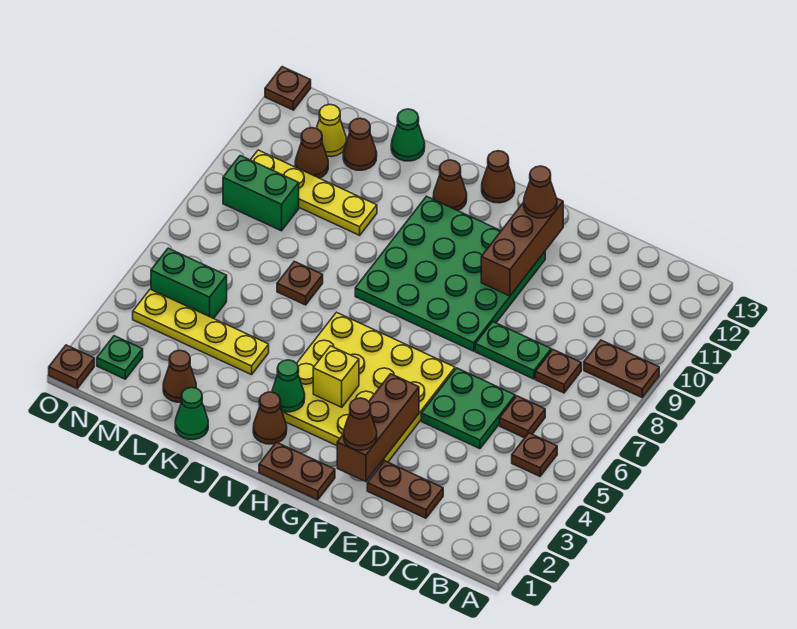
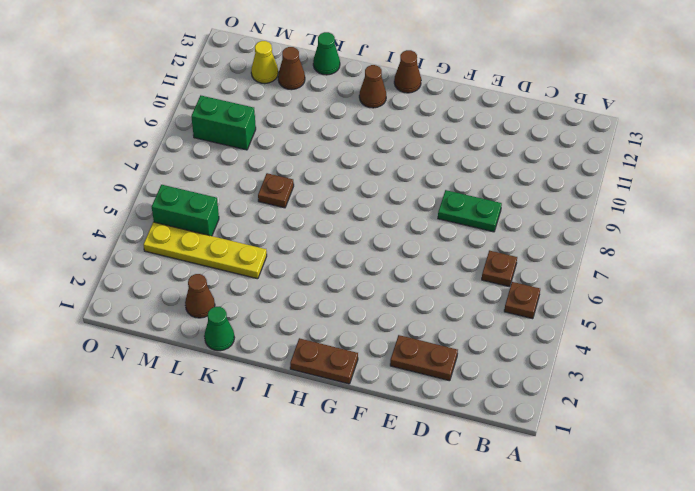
none -> brown 1x2 plate [584,340,659,397]
none -> brown 1x1 plate [536,350,581,393]
none -> green 2x2 plate [421,368,515,449]
none -> yellow 4x4 plate [282,312,455,466]

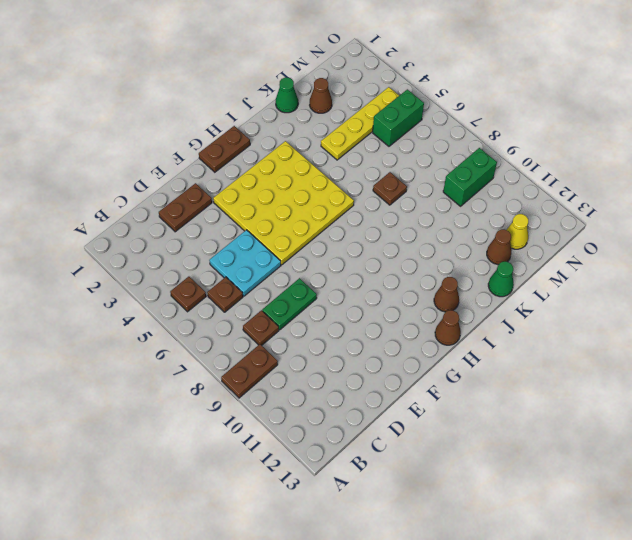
cyan 2x2 plate [209,230,281,296] -> green 2x2 plate [421,368,515,449]
none -> green 4x4 plate [355,196,545,351]
none -> brown 1x1 cone [253,392,287,444]
none -> yellow 1x4 plate [251,150,377,235]
none -> brown 1x1 cone [295,128,328,178]

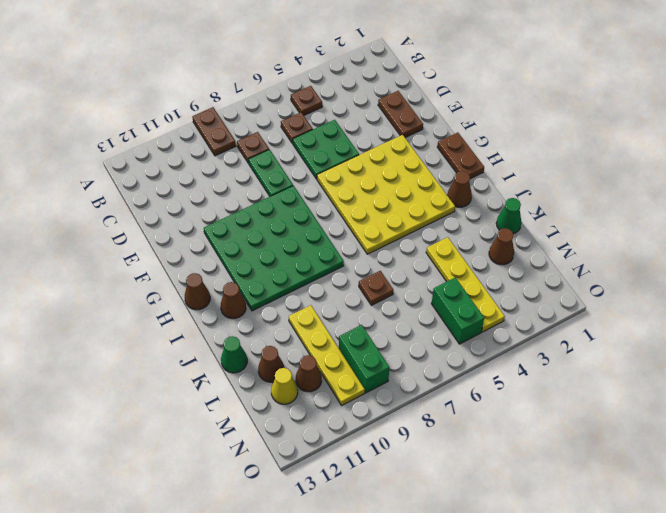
none -> green 1x1 plate [97,336,143,379]
none -> brown 1x1 plate [49,345,94,388]
none -> brown 1x1 plate [265,67,311,110]
none -> brown 1x3 brick [337,374,419,482]

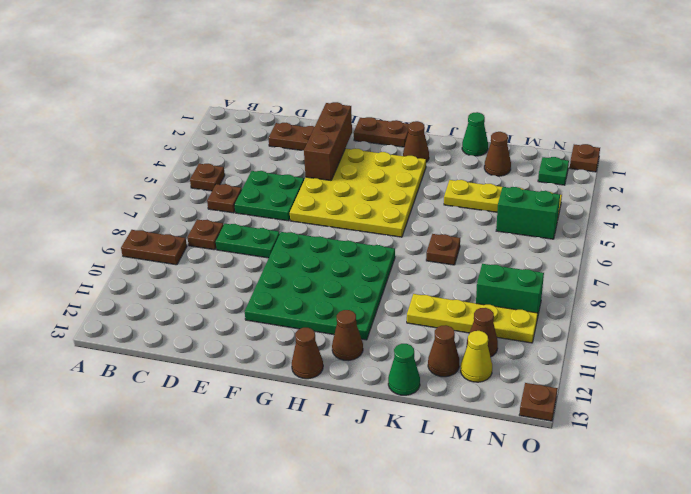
none -> brown 1x3 brick [481,198,563,296]
none -> yellow 1x1 brick [313,346,359,407]
none -> green 1x1 cone [272,360,305,412]
none -> brown 1x1 cone [344,398,377,450]

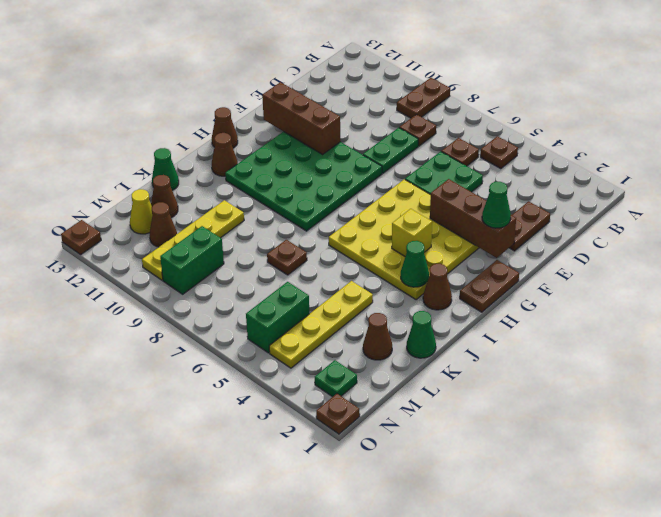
green 1x1 cone [482,182,511,228] -> brown 1x1 cone [344,398,377,450]
none -> brown 1x1 cone [524,166,557,218]

